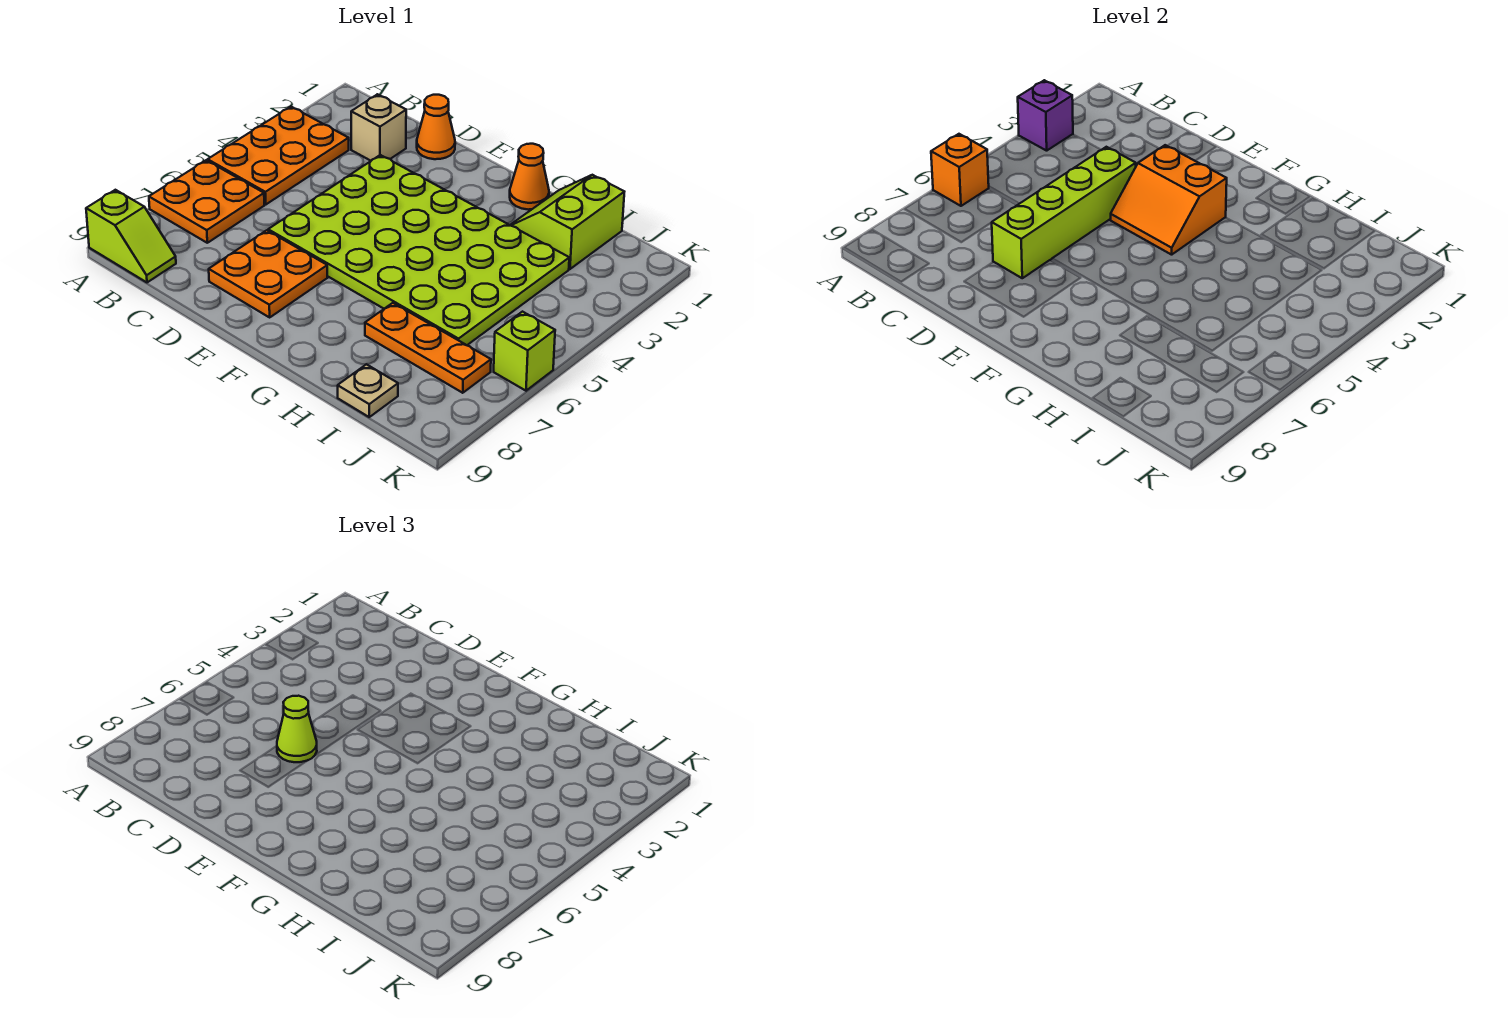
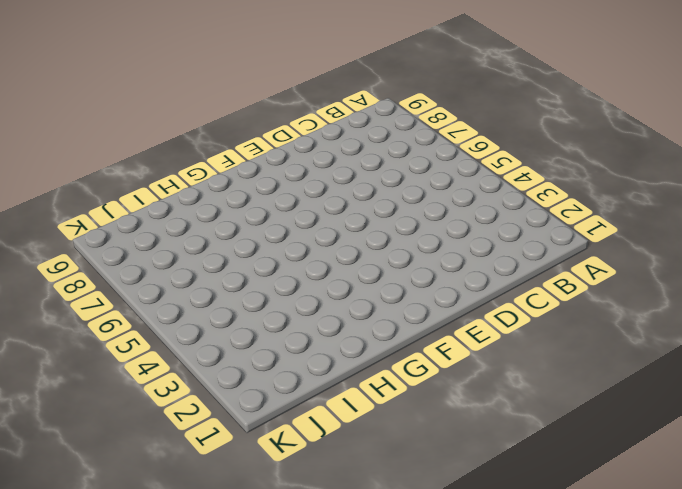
none -> orange 2x3 plate [208,107,349,204]
none -> orange 2x2 plate [149,160,264,243]
none -> lime 1x2 slope [86,190,176,282]

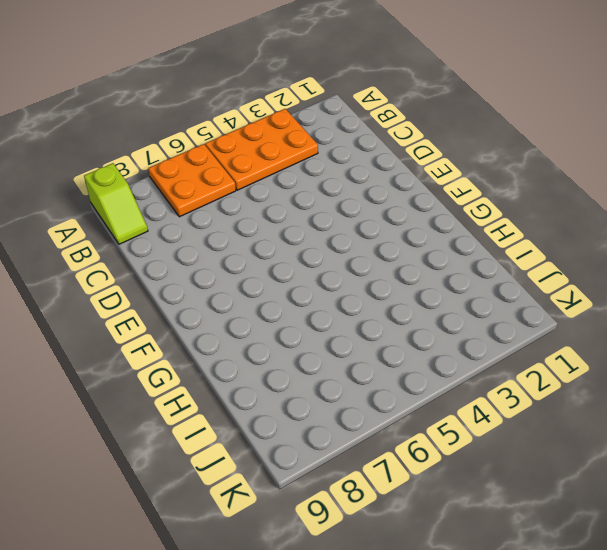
none -> tan 1x1 brick [351,94,406,161]
none -> orange 1x1 cone [417,95,455,159]
none -> lime 4x6 plate [268,155,569,345]

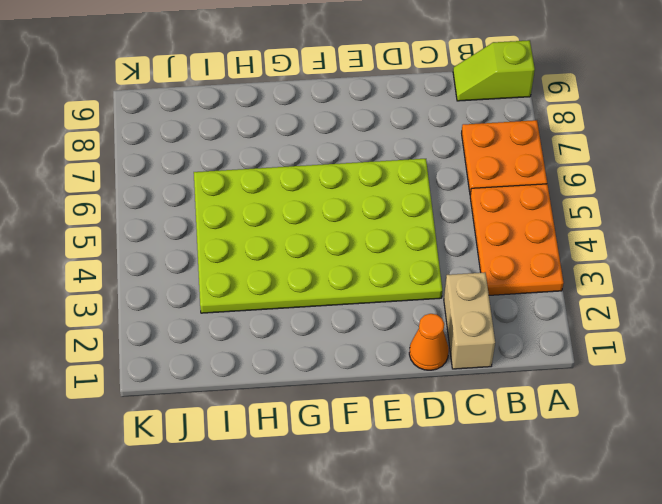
tan 1x2 brick [444,272,495,369] -> tan 1x1 brick [351,94,406,161]
none -> orange 2x2 plate [209,230,328,317]
none -> orange 1x1 cone [510,144,549,210]
none -> lime 2x2 slope [511,175,624,269]

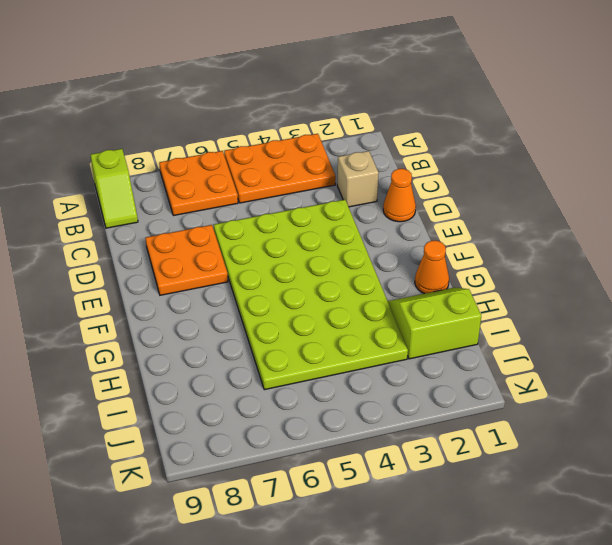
none -> orange 1x3 plate [365,303,491,393]
none -> tan 1x1 plate [338,364,398,417]
none -> lime 1x1 brick [494,312,555,391]

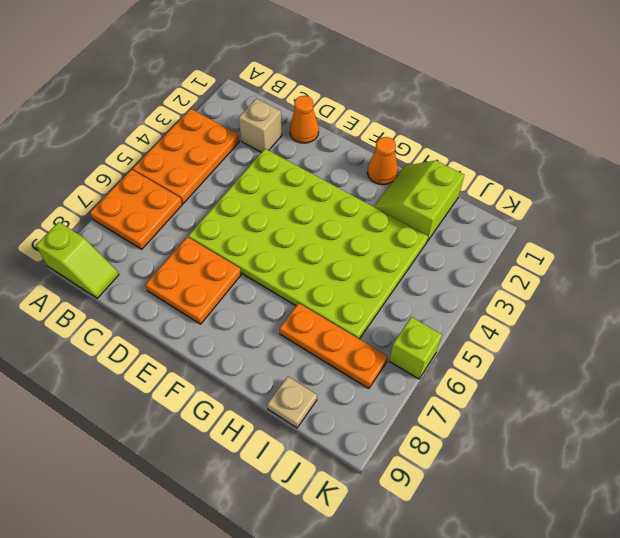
none -> purple 1x1 brick [1018,80,1073,151]
none -> orange 1x1 brick [931,134,989,206]
none -> lime 1x4 brick [991,147,1136,278]

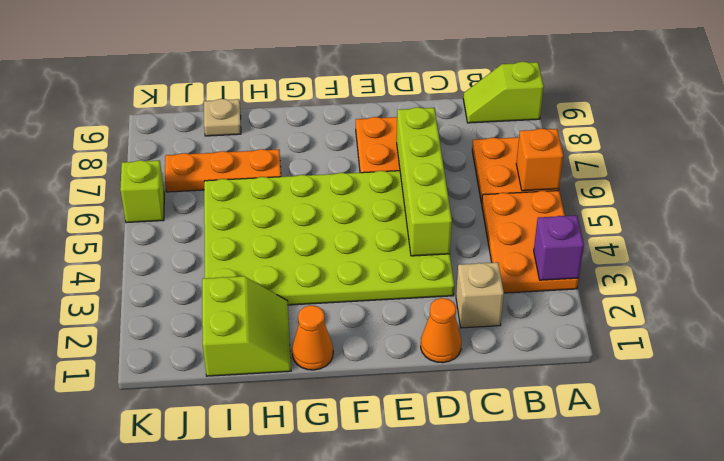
none -> orange 2x2 slope [1111,145,1227,255]
none -> lime 1x1 cone [277,696,317,762]

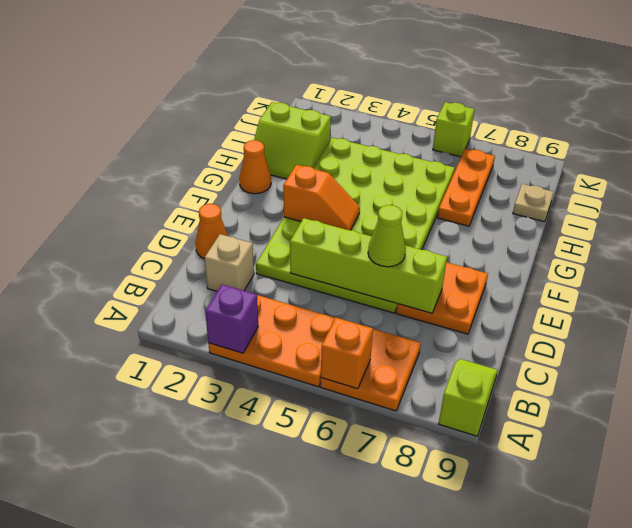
orange 1x2 slope [283,165,360,230] -> orange 2x2 slope [1111,145,1227,255]

